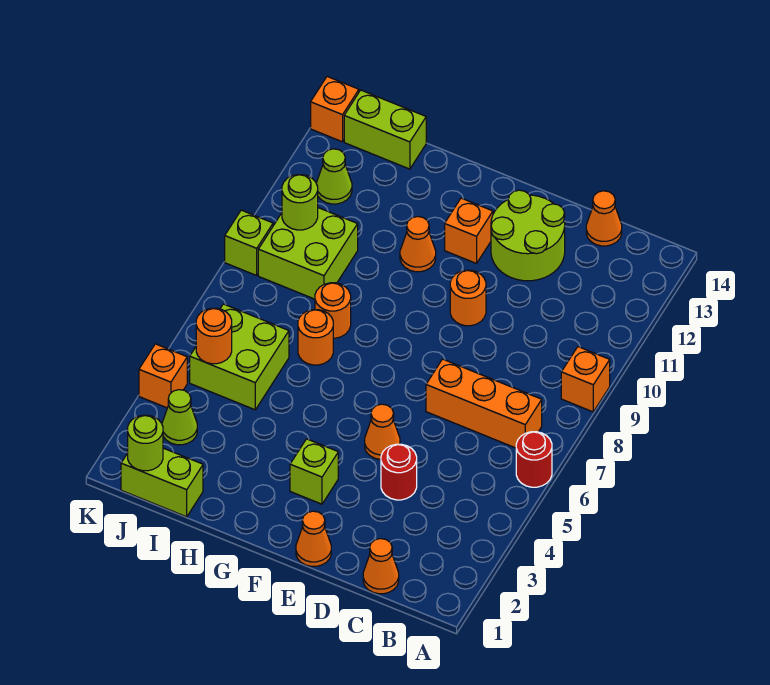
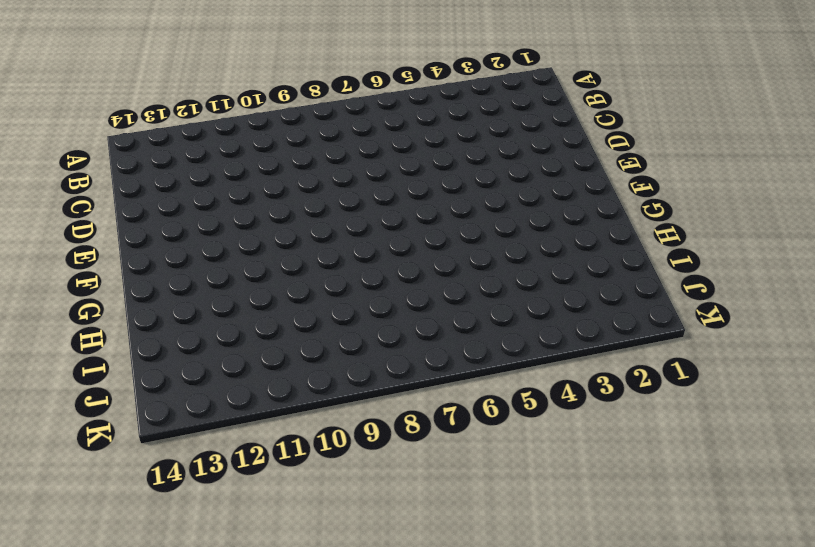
none -> red 1x1 round brick [516,432,552,487]
none -> orange 1x1 brick [561,347,610,412]
none -> orange 1x3 brick [426,359,542,448]

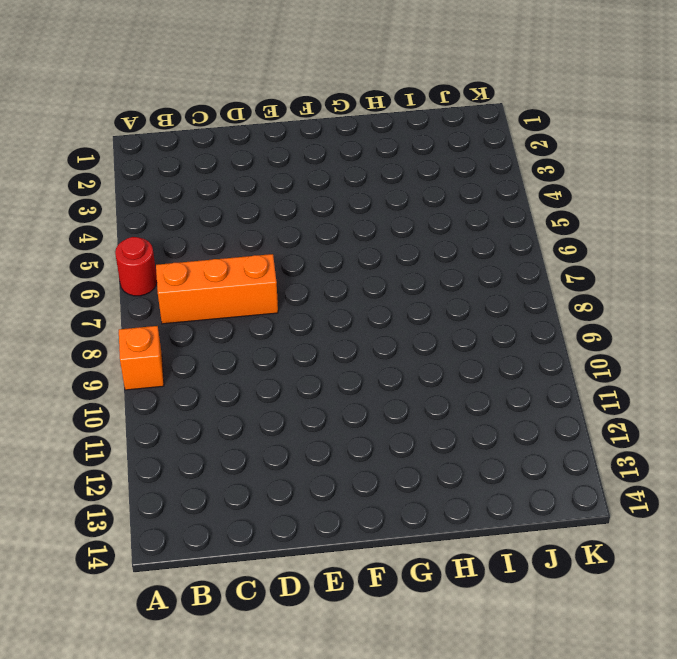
none -> orange 1x1 cone [363,539,399,594]
none -> orange 1x1 cone [586,191,622,246]
none -> red 1x1 round brick [381,444,417,500]

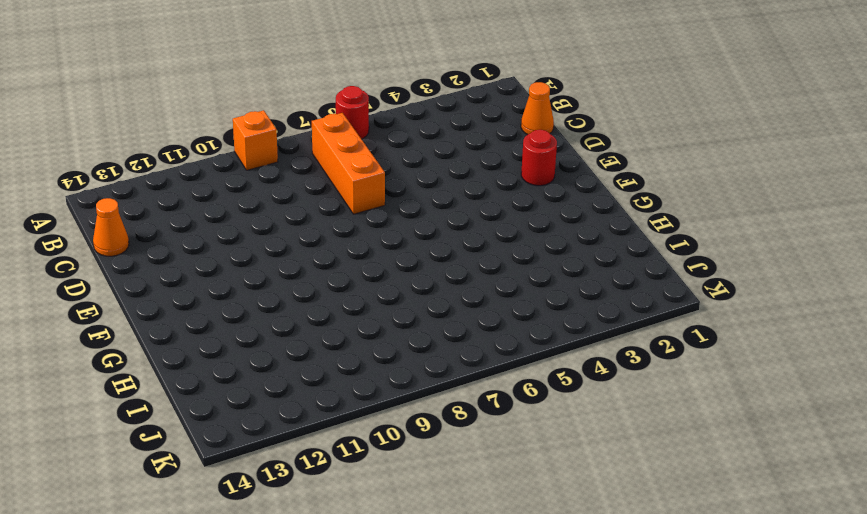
red 1x1 round brick [521,130,557,186] -> red 1x1 round brick moved to [381,444,417,500]
none -> lime 2x2 round brick [491,190,565,281]
none -> orange 1x1 cone [296,511,331,566]
none -> orange 1x1 cone [365,404,400,459]

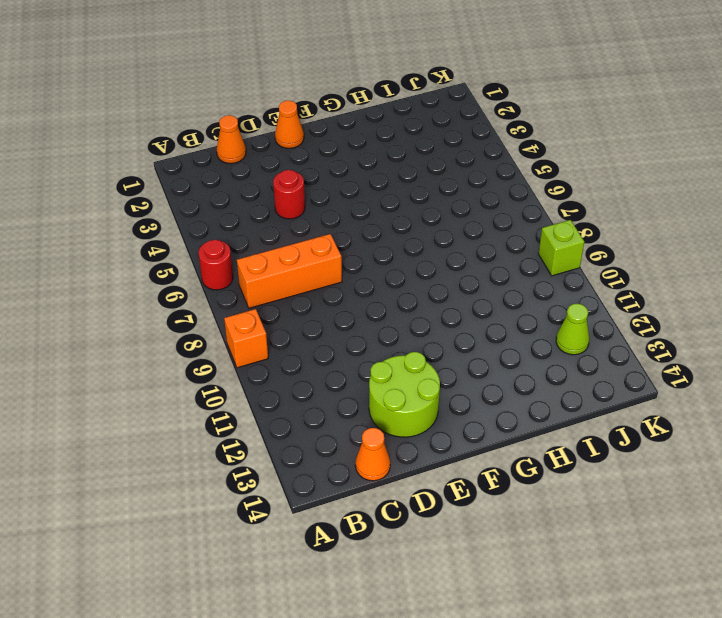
none -> orange 1x1 cone [365,404,400,459]
none -> orange 1x1 round brick [450,270,486,326]
none -> lime 1x1 brick [290,439,338,504]

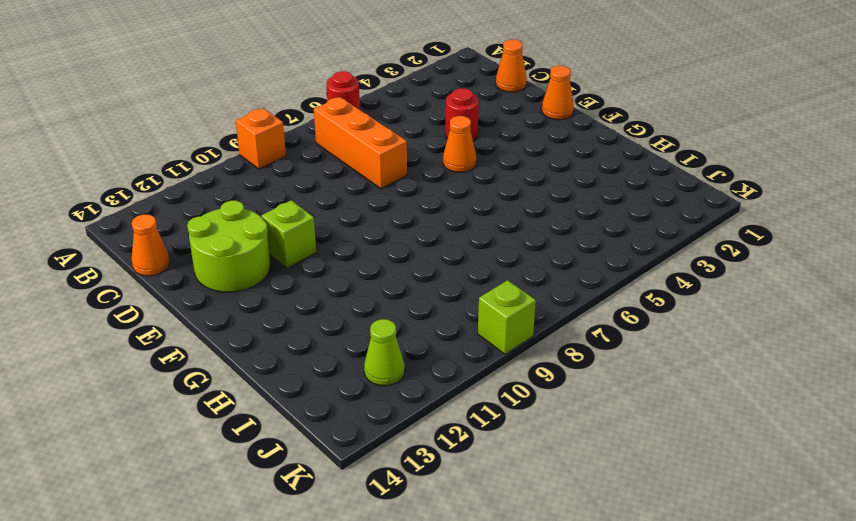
lime 1x1 brick [262,200,316,268] -> lime 1x1 brick moved to [290,439,338,504]
none -> orange 1x1 round brick [450,270,486,326]
none -> orange 1x1 brick [445,198,493,264]
none -> orange 1x1 cone [400,217,436,272]

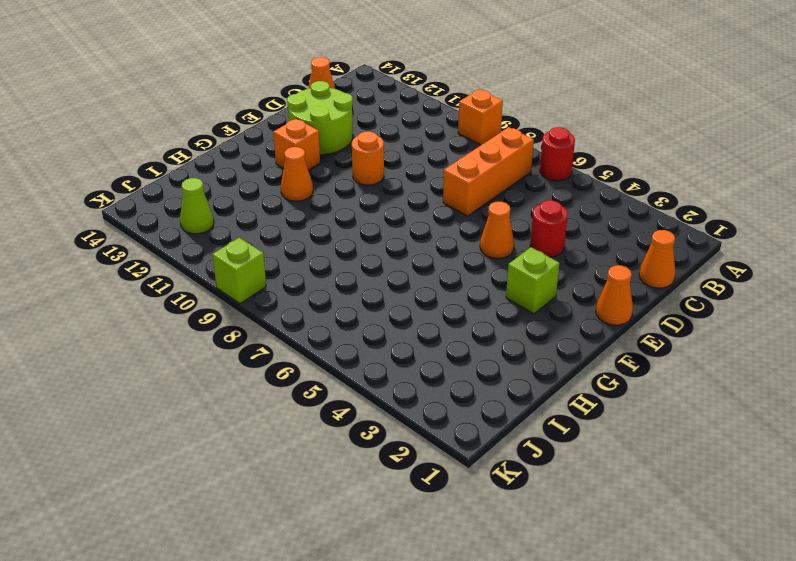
none -> orange 1x1 round brick [298,310,333,365]
none -> orange 1x1 round brick [315,283,351,338]
none -> lime 1x2 brick [121,448,203,517]

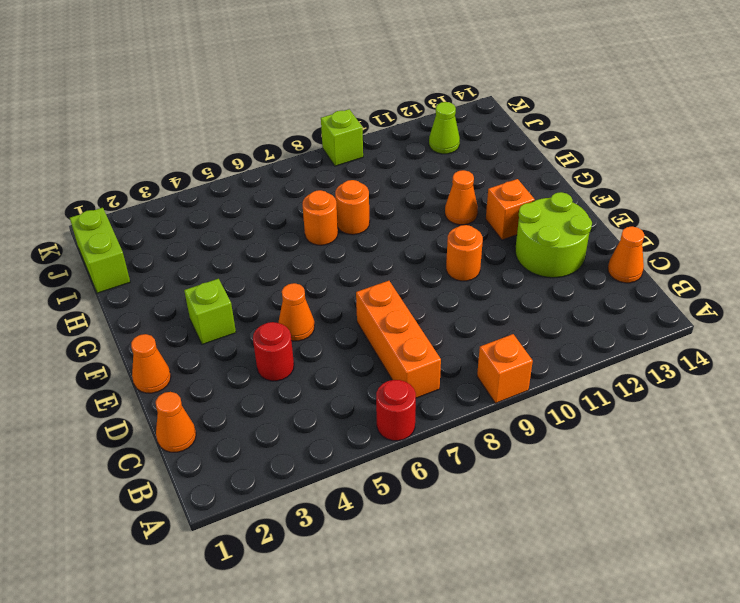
none -> lime 2x2 brick [190,304,289,410]
none -> lime 2x2 brick [258,208,358,299]
none -> lime 1x2 brick [344,90,426,169]

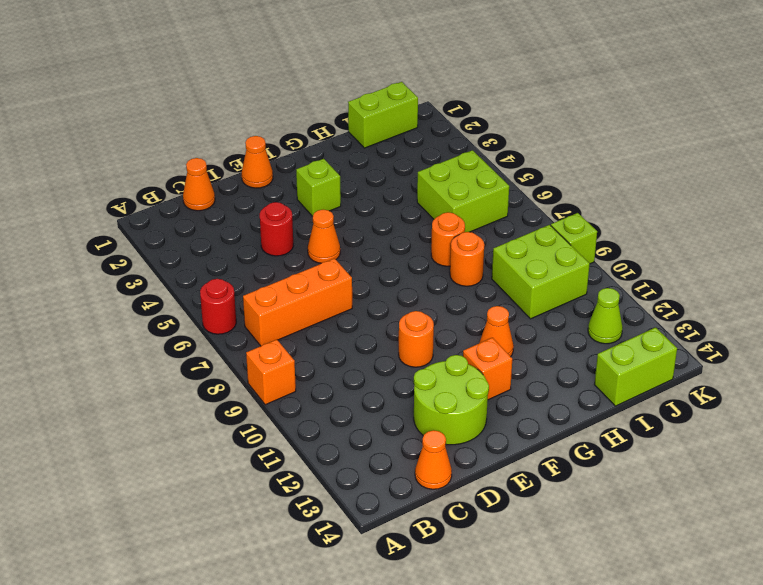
none -> lime 1x1 cone [162,390,197,445]
none -> orange 1x1 brick [139,344,187,408]
none -> orange 1x1 brick [311,77,359,142]

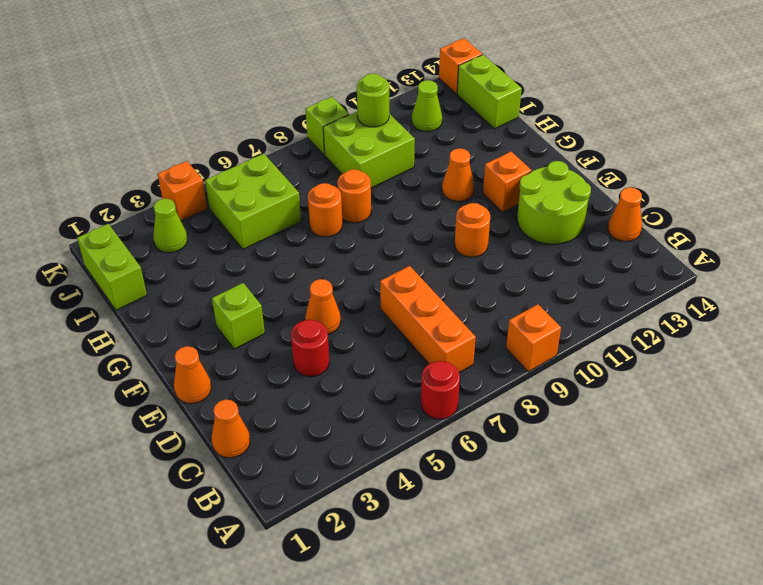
none -> lime 1x1 round brick [128,415,163,471]
none -> orange 1x1 round brick [196,308,232,364]

